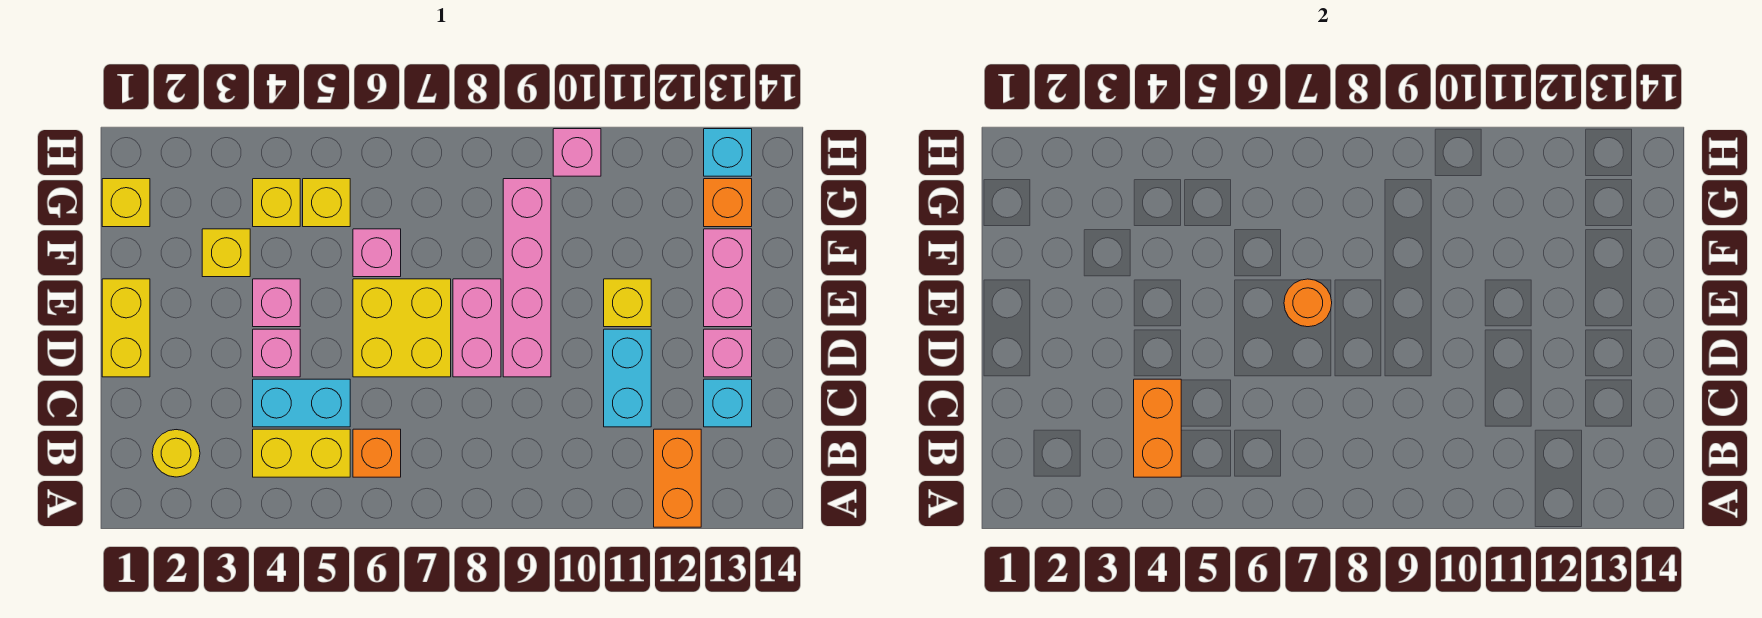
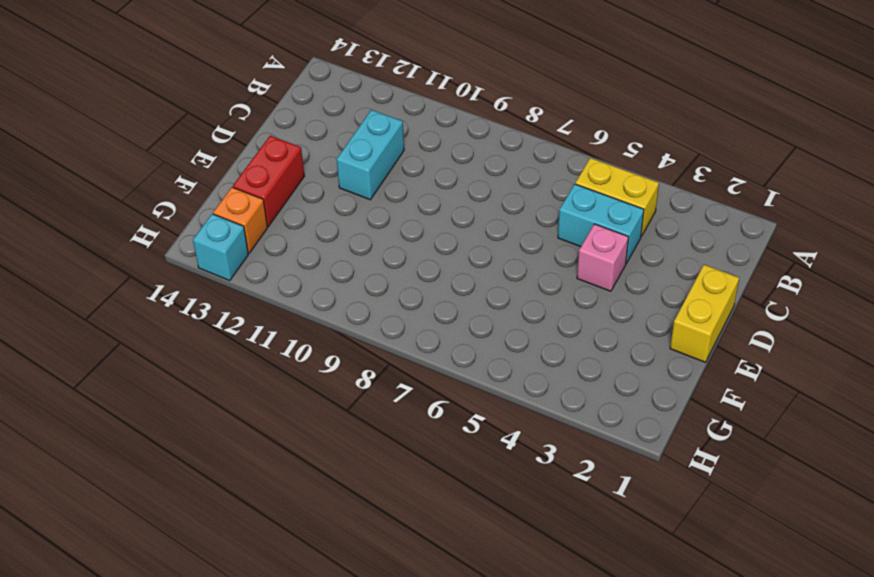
red 1x2 brick [233,136,304,226] -> pink 1x2 brick [704,229,752,327]
none -> orange 1x2 brick [654,429,701,527]
none -> yellow 1x1 round brick [152,430,200,477]
none -> orange 1x1 brick [353,429,401,477]

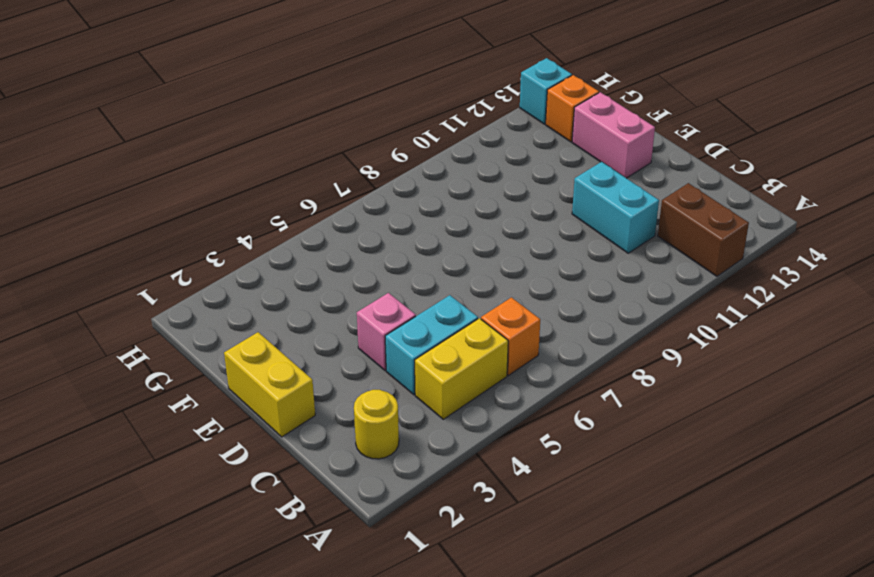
brown 1x2 brick [658,183,749,276] -> orange 1x2 brick [654,429,701,527]
none -> cyan 1x1 brick [704,379,752,427]
none -> yellow 2x2 brick [353,279,451,377]
none -> pink 1x2 brick [453,279,501,377]

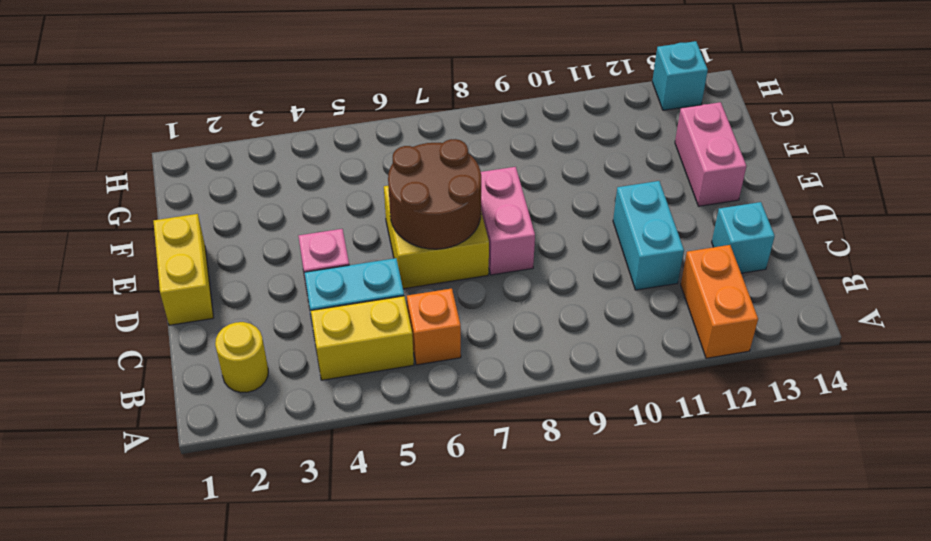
brown 2x2 round brick [388,139,481,249] -> orange 1x1 round brick [1284,279,1332,327]
none -> pink 1x4 brick [503,179,551,377]
none -> pink 1x1 brick [704,329,752,377]
none -> pink 1x1 brick [253,279,300,327]

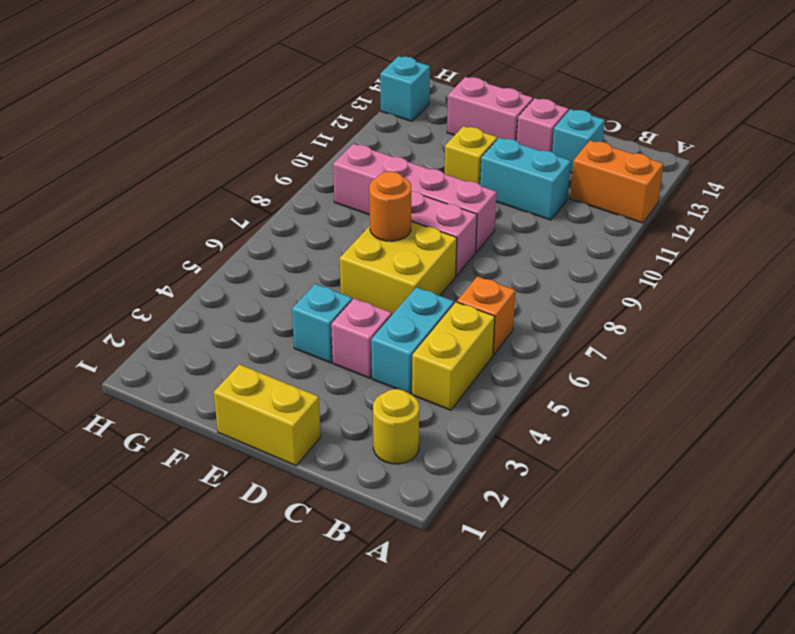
cyan 1x1 brick [292,284,352,363] -> pink 1x1 brick [253,279,300,327]
none -> yellow 1x1 brick [202,229,250,277]
none -> pink 1x1 brick [353,229,401,277]
none -> yellow 1x1 brick [102,179,150,227]

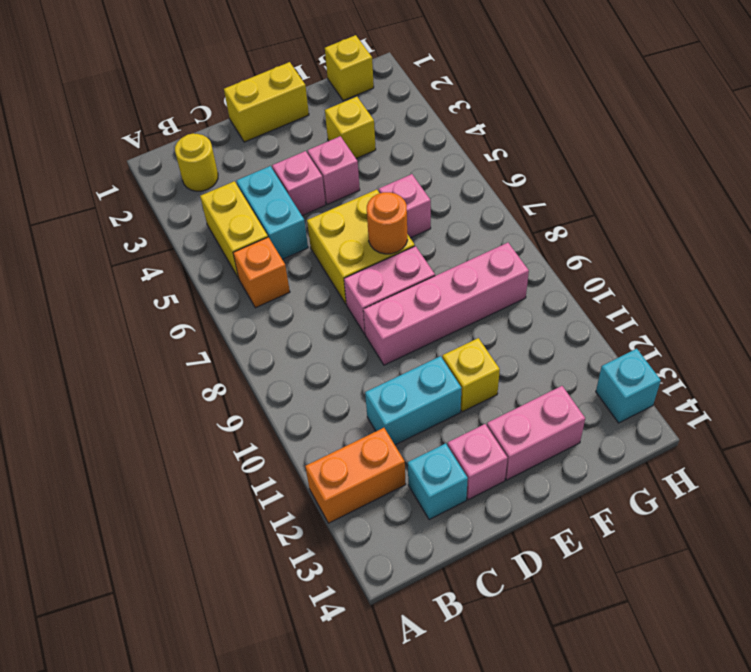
none -> yellow 1x1 brick [253,179,300,227]
none -> yellow 1x1 brick [303,179,350,227]
none -> orange 1x1 brick [704,179,752,227]

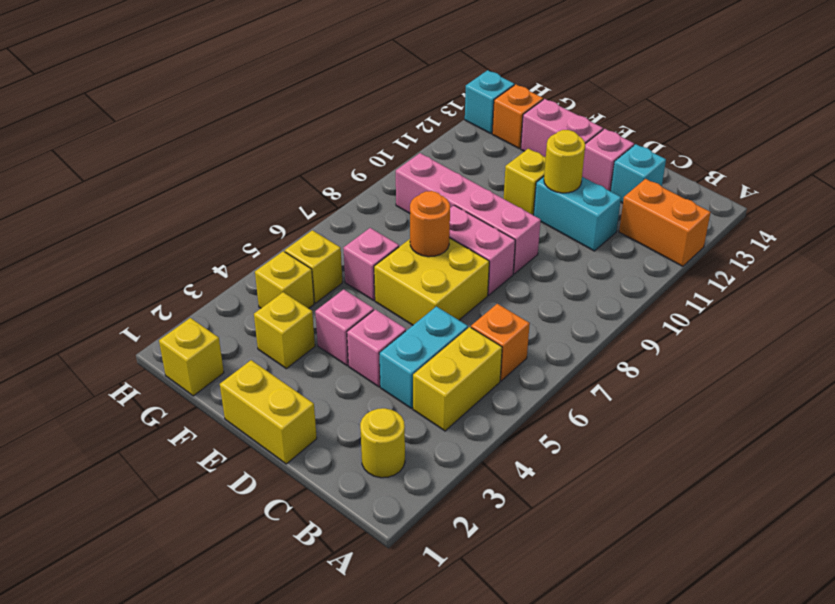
yellow 1x1 round brick [544,130,585,193] -> none
none -> pink 1x1 brick [553,129,601,176]
none -> orange 1x2 brick [1134,379,1181,477]

